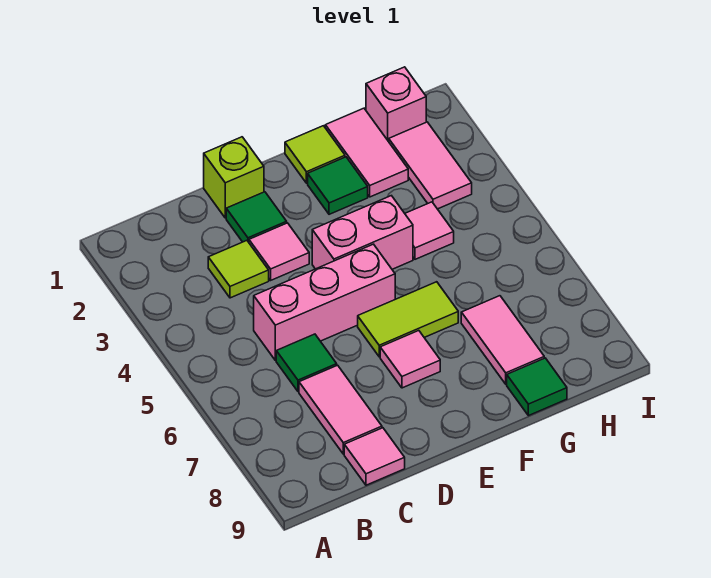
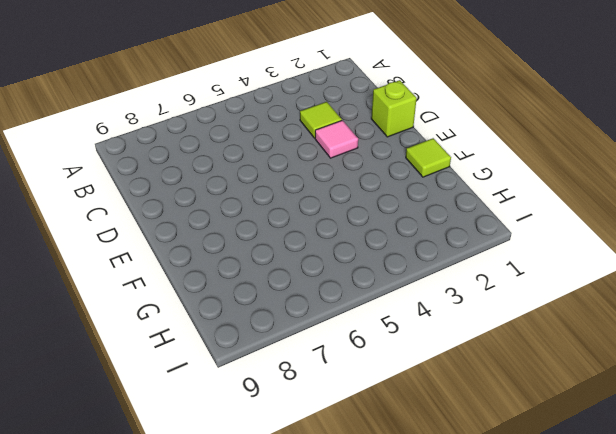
none -> pink 1x3 brick [254,244,395,360]
none -> green 1x1 tile [276,334,337,392]
none -> pink 1x2 tile [299,365,382,454]

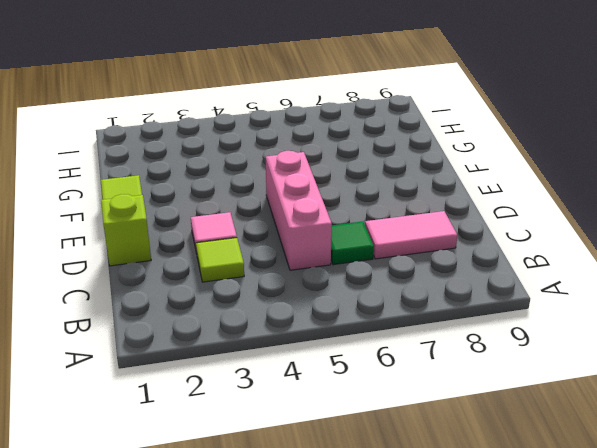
none -> pink 1x1 tile [344,428,405,485]
none -> green 1x1 tile [226,192,287,242]
none -> pink 1x2 brick [312,196,413,269]

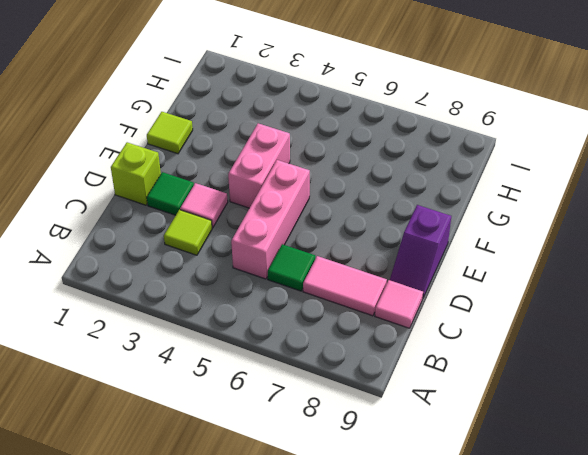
purple 1x2 slope [390,205,451,297] -> none
none -> lime 1x2 tile [358,282,458,357]
none -> pink 1x1 tile [380,331,440,388]
none -> green 1x1 tile [308,157,368,214]

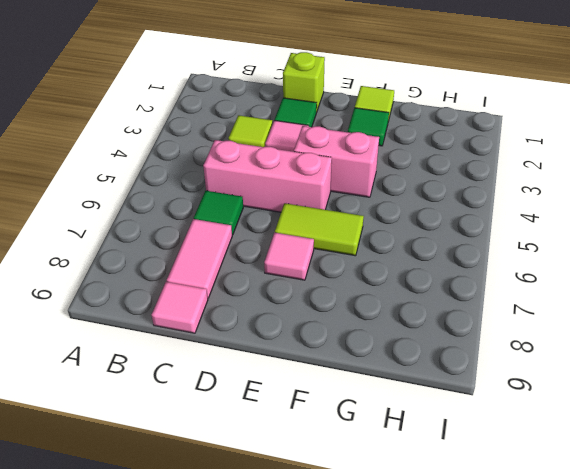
none -> pink 1x2 tile [325,108,408,197]
none -> pink 1x1 tile [405,202,454,259]
none -> pink 1x2 tile [461,296,544,384]

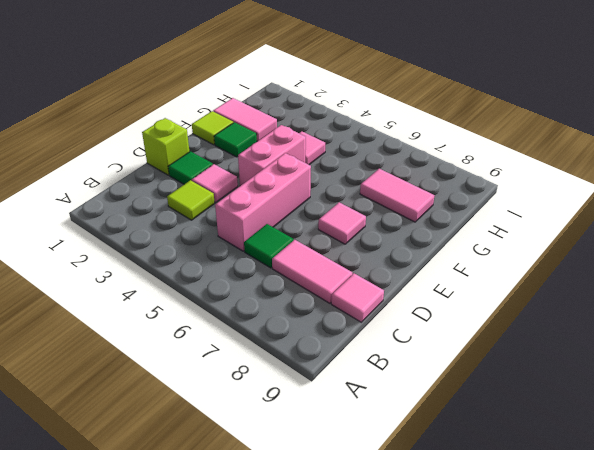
none -> lime 1x2 tile [358,282,458,357]
none -> green 1x1 tile [507,358,567,416]
none -> pink 1x1 brick [366,67,426,142]

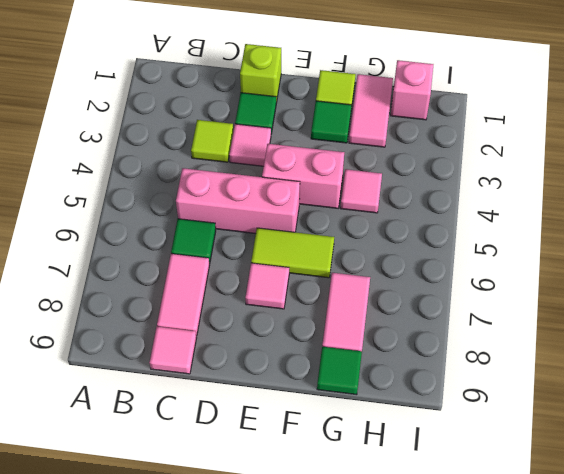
none -> pink 1x2 tile [389,122,472,209]

